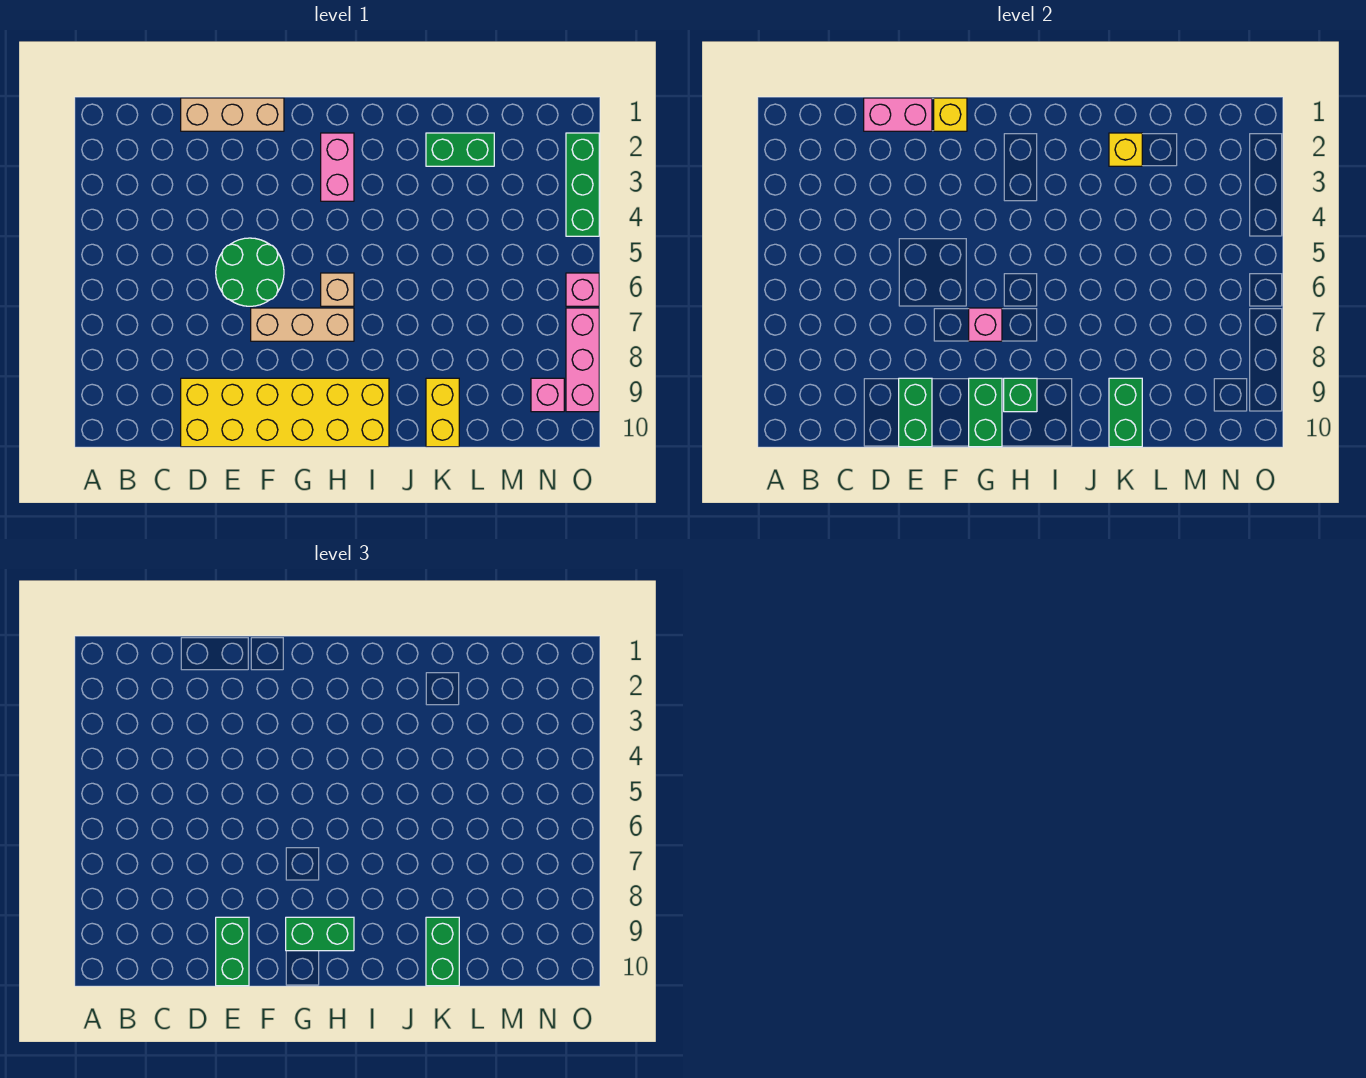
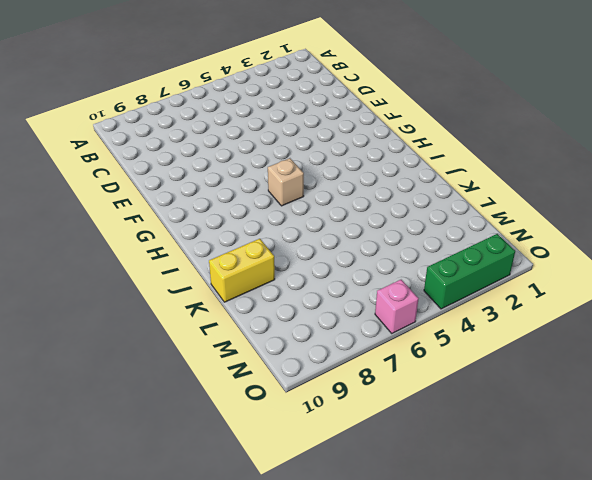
none -> tan 1x3 brick [181,98,284,131]
none -> yellow 2x6 brick [181,378,389,447]
none -> green 2x2 round brick [216,238,284,306]

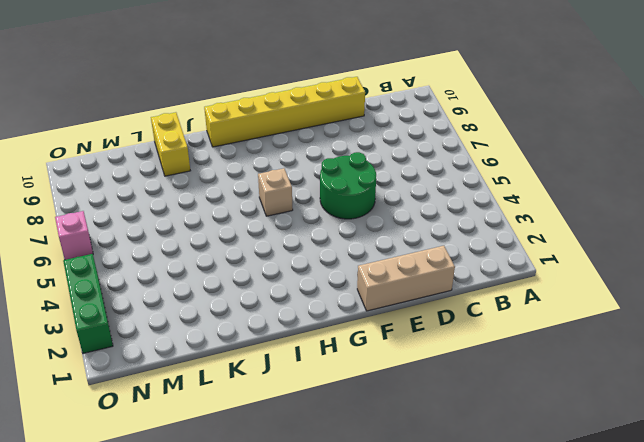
yellow 1x6 brick [204,77,365,147] -> yellow 2x6 brick [181,378,389,447]
none -> tan 1x3 brick [251,308,354,341]
none -> pink 1x2 brick [321,133,354,201]
none -> green 1x2 brick [426,133,494,166]

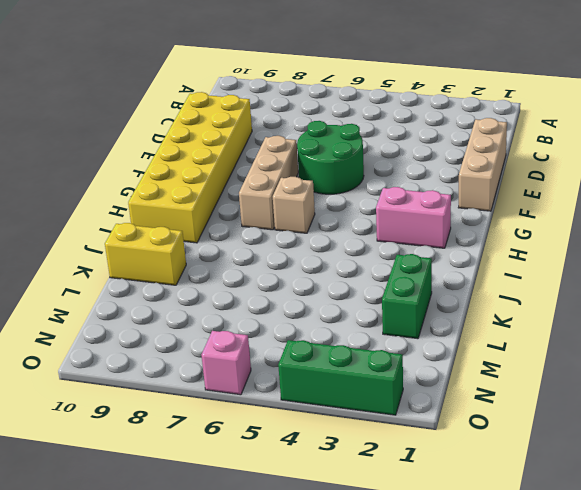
none -> pink 1x1 brick [531,378,564,412]
none -> pink 1x3 brick [566,308,599,412]
none -> pink 1x2 brick [864,98,932,131]

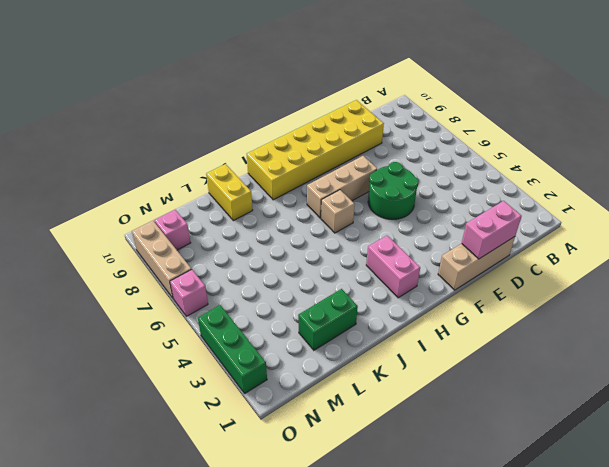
tan 1x3 brick [132,221,191,298] -> pink 1x3 brick [566,308,599,412]
none -> green 1x2 brick [899,378,932,447]
none -> yellow 1x1 brick [934,98,967,131]
none -> pink 1x1 brick [969,308,1002,341]

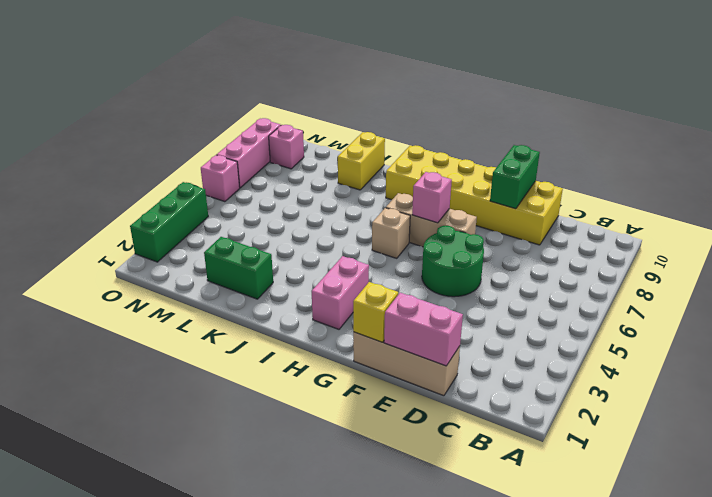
none -> green 1x2 brick [969,378,1002,447]
none -> green 1x1 brick [1004,378,1037,412]
none -> yellow 1x1 brick [1109,133,1142,166]

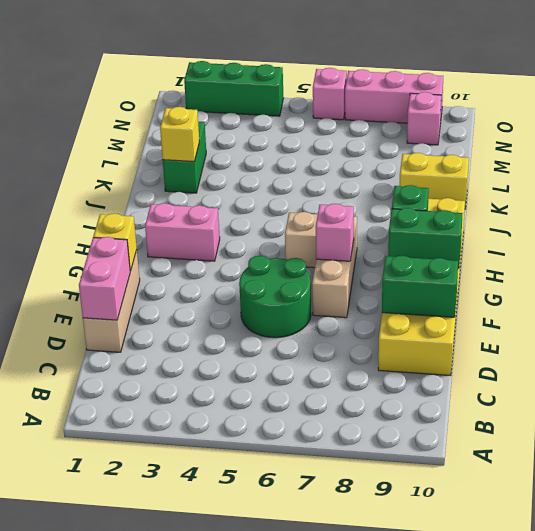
none -> green 1x2 brick [1109,378,1142,447]
none -> green 1x2 brick [216,917,249,986]
none -> green 1x2 brick [286,917,354,951]

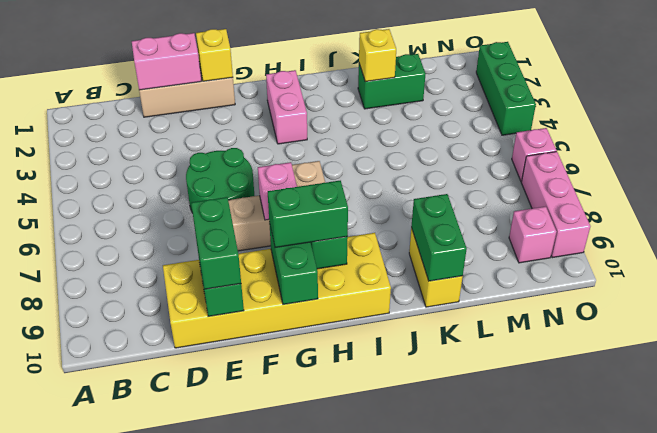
none -> green 1x2 brick [426,917,459,986]

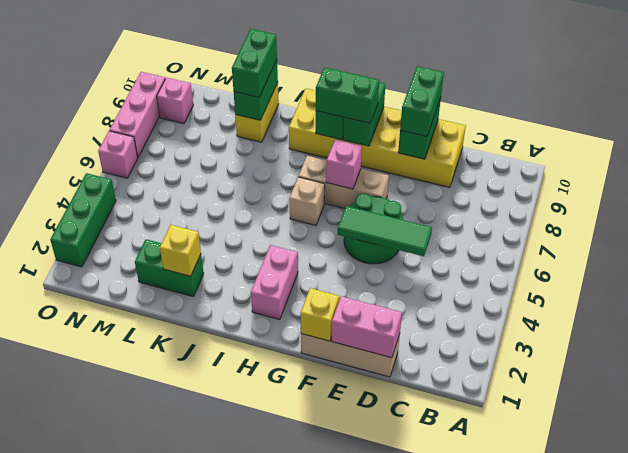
green 1x3 tile [338,206,432,256] -> none

